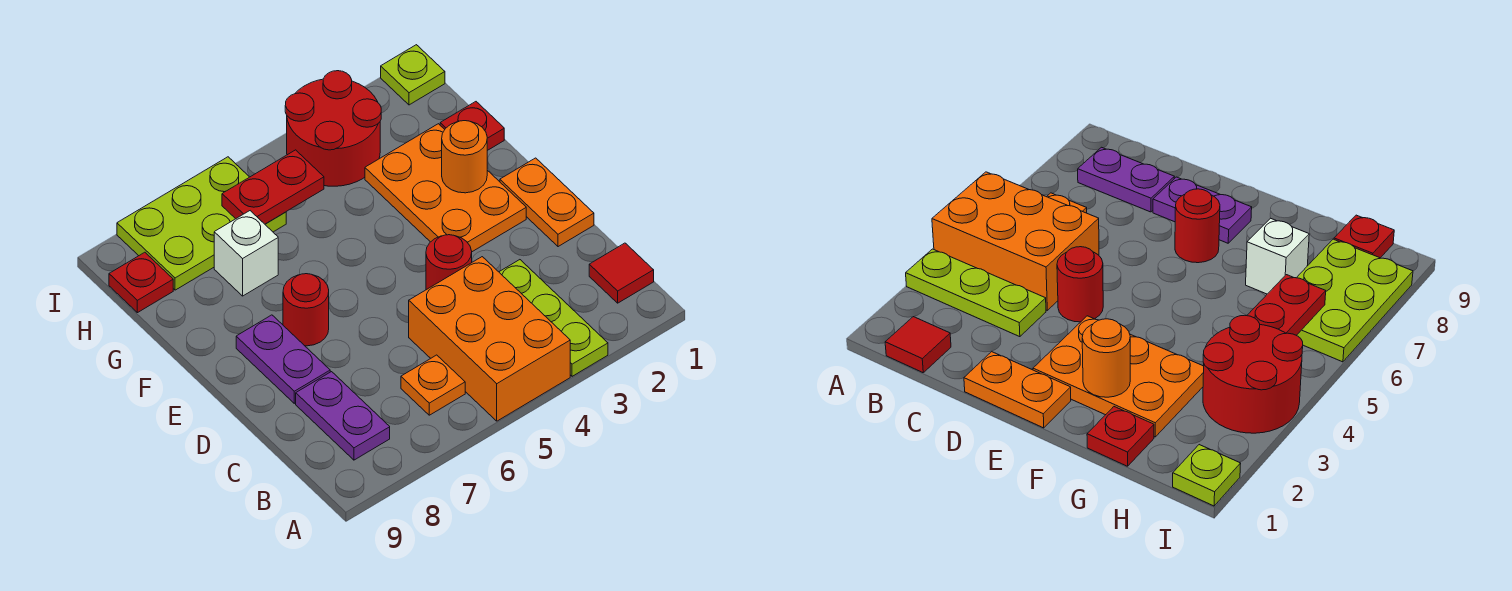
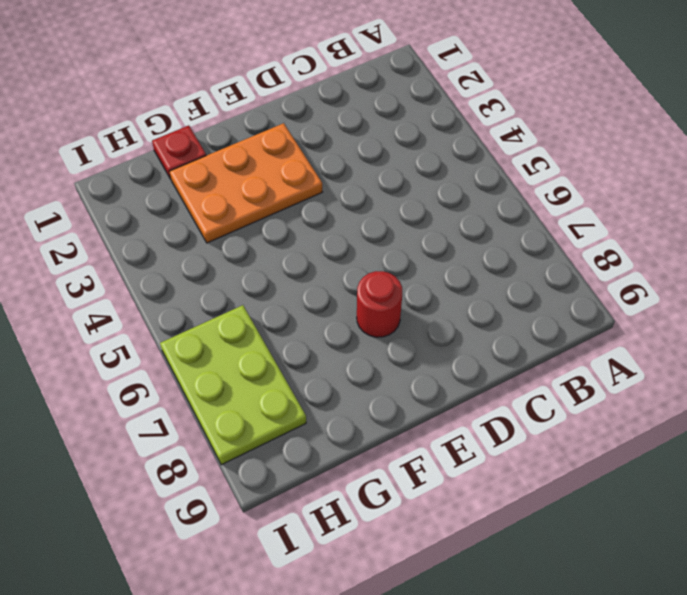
none -> lime 1x3 plate [499,260,608,376]
none -> orange 2x3 brick [409,257,570,421]
none -> red 1x1 tile [589,243,654,303]

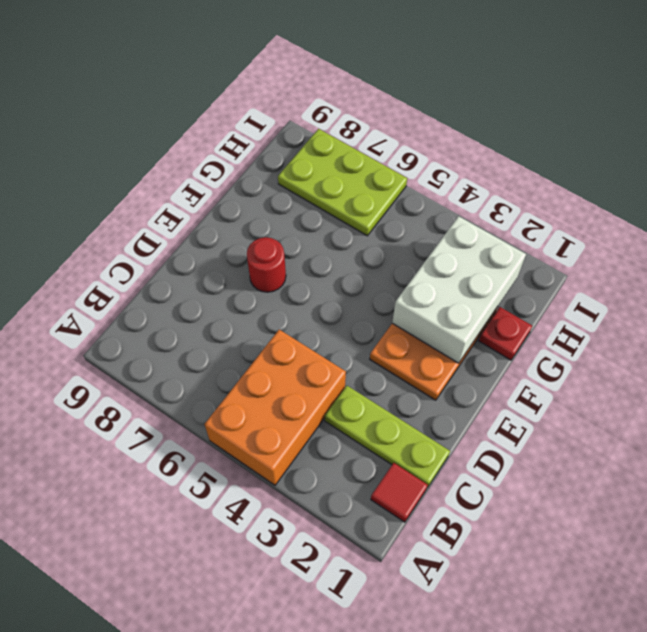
lime 1x3 plate [325,386,450,488] -> lime 1x3 plate turned to [499,260,608,376]
white 2x3 brick [392,216,526,363] -> orange 1x1 round brick [442,121,487,193]
none -> orange 1x1 plate [401,355,465,415]
none -> purple 1x2 plate [296,372,390,460]
none -> orange 1x2 plate [500,158,594,247]

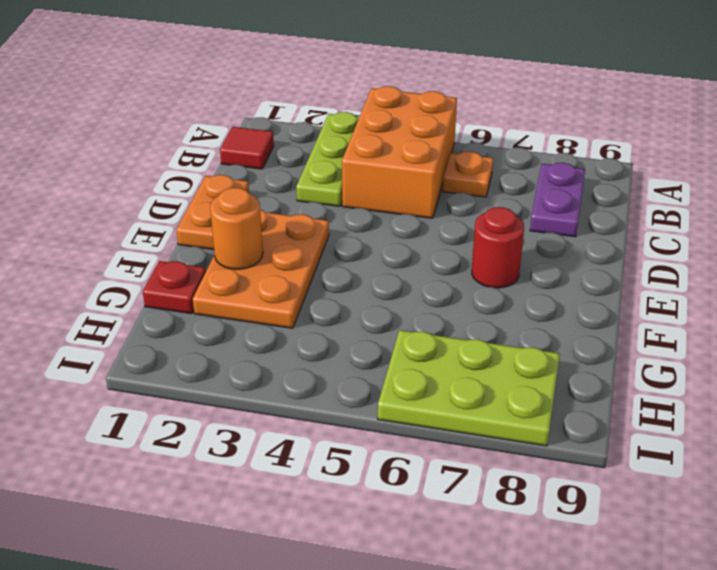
none -> red 1x1 round brick [426,235,472,290]
none -> purple 1x2 plate [236,315,330,403]
none -> white 1x1 brick [214,211,278,296]

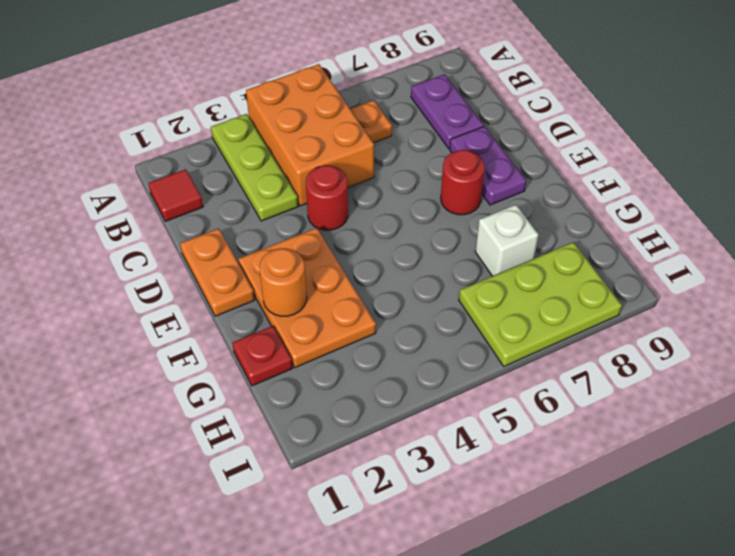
none -> red 2x2 round brick [285,71,381,186]
none -> red 1x1 plate [109,252,173,313]
none -> lime 1x1 plate [381,45,445,105]

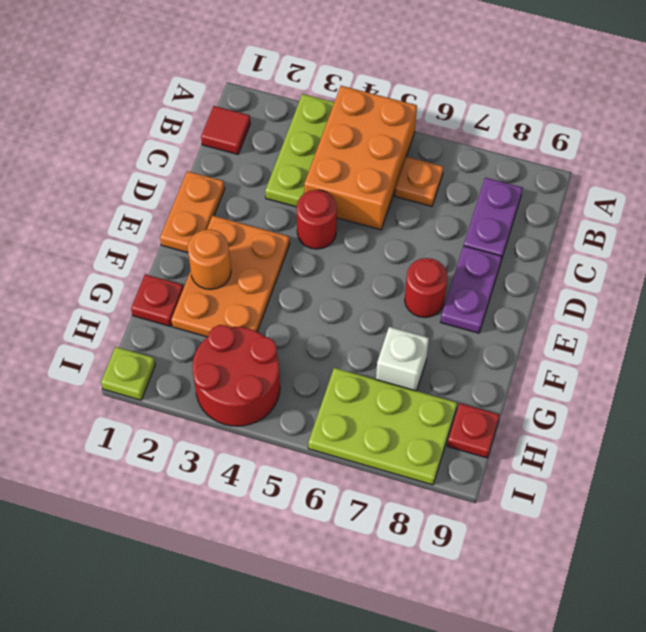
none -> red 1x2 plate [222,150,324,224]

